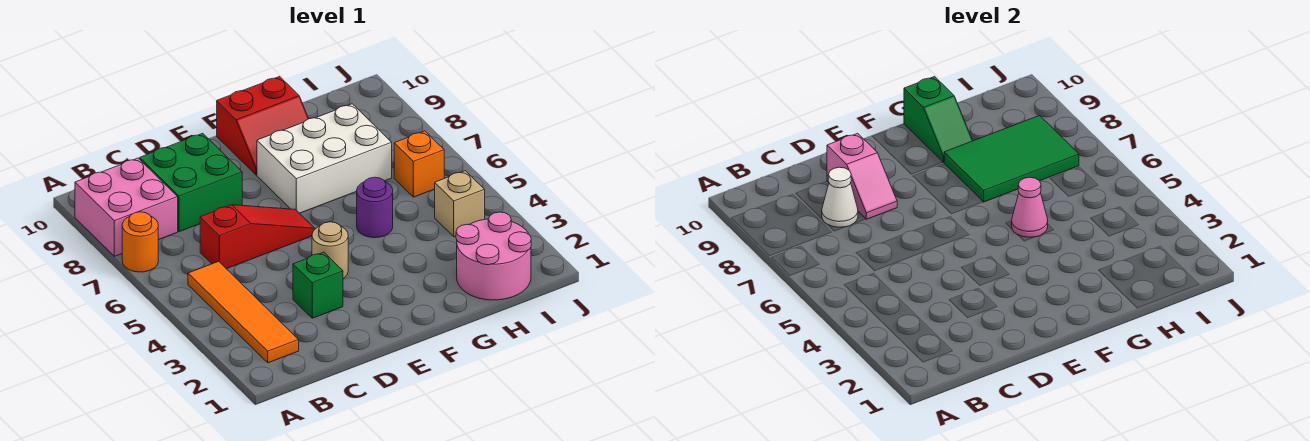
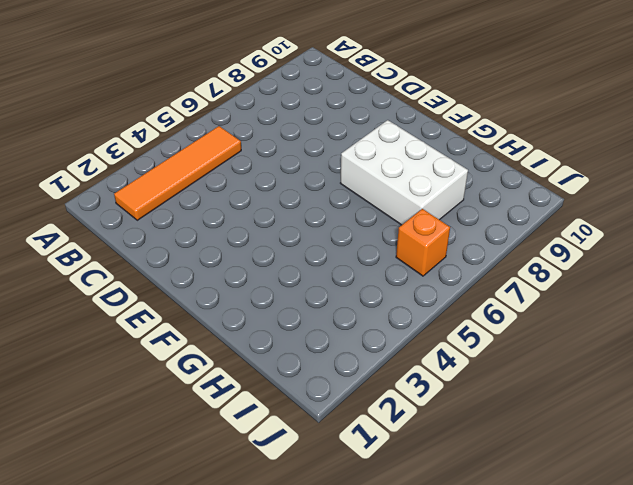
none -> orange 1x1 round brick [122,212,158,272]
none -> pink 2x2 brick [75,158,178,256]
none -> red 1x3 slope [200,205,315,269]

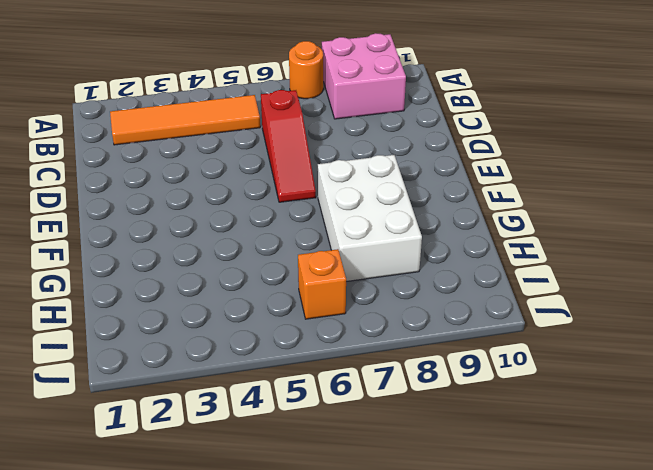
none -> green 2x2 brick [140,133,242,232]
none -> green 1x1 brick [293,252,343,318]
none -> tan 1x1 round brick [312,222,348,279]

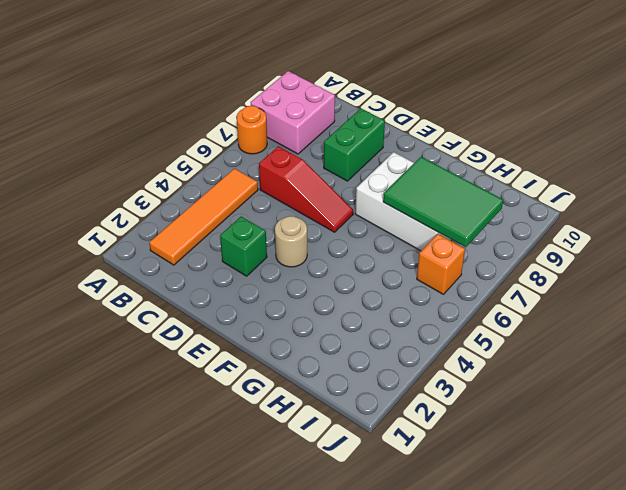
green 1x2 brick [324,109,385,181] -> green 2x2 brick [140,133,242,232]
none -> red 2x2 slope [217,77,309,175]
none -> purple 1x1 round brick [357,177,393,238]
none -> pink 2x2 round brick [456,212,531,300]

